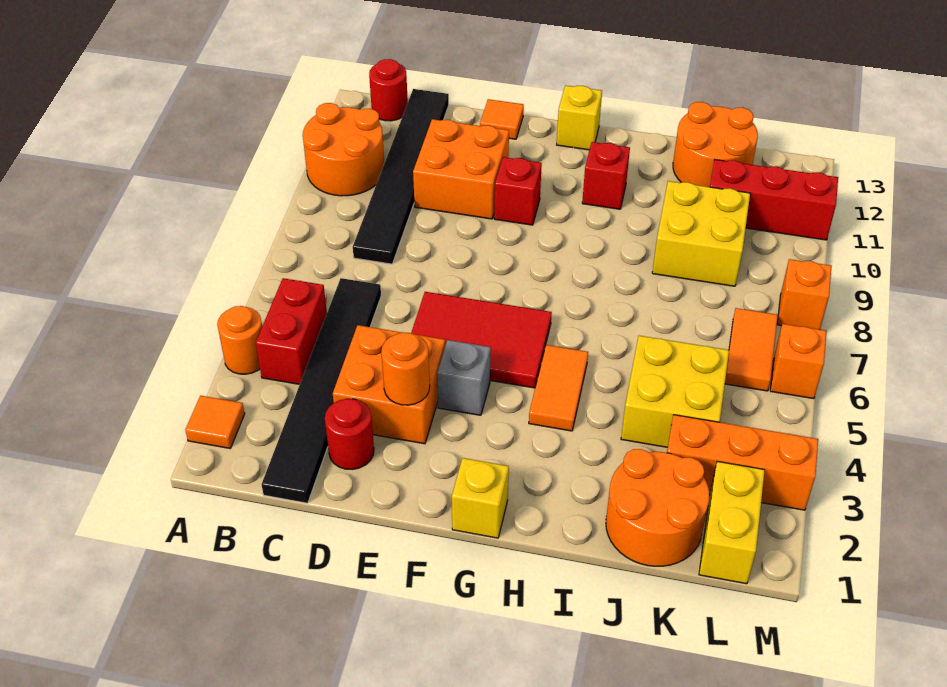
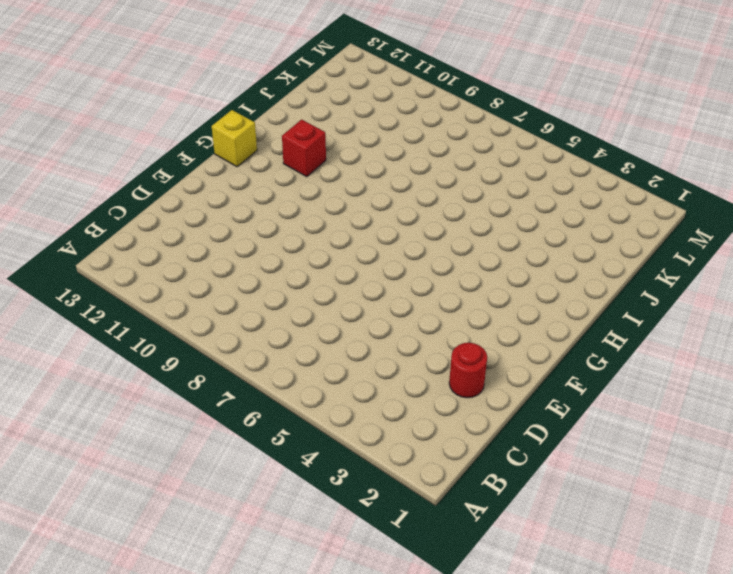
none -> orange 1x1 tile [185,396,245,448]
none -> orange 1x1 round brick [217,306,262,374]
none -> orange 2x2 round brick [303,103,384,196]

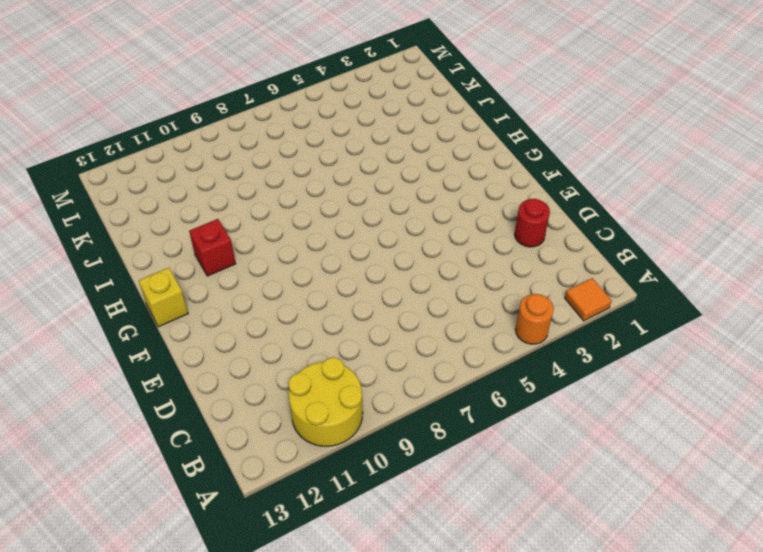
yellow 2x2 round brick [288,357,363,446] -> orange 2x2 round brick [303,103,384,196]
none -> red 1x2 brick [256,278,327,384]
none -> red 1x1 round brick [369,59,408,121]
none -> black 1x6 tile [262,278,381,503]

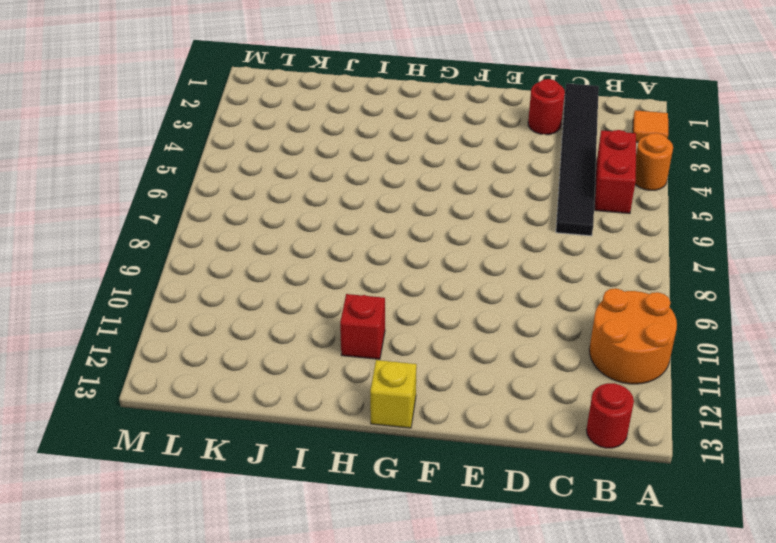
none -> black 1x6 tile [353,89,449,264]
none -> orange 2x2 brick [333,325,445,444]
none -> orange 2x2 brick [413,119,509,219]

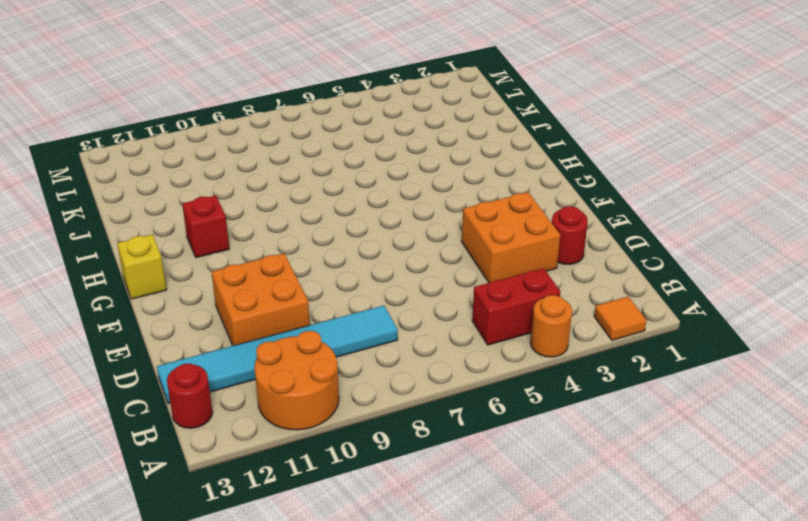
cyan 1x6 tile [157,306,398,404] -> black 1x6 tile [353,89,449,264]
none -> black 1x6 tile [262,278,381,503]
none -> red 2x3 tile [411,292,552,388]
none -> orange 1x1 tile [480,99,524,139]

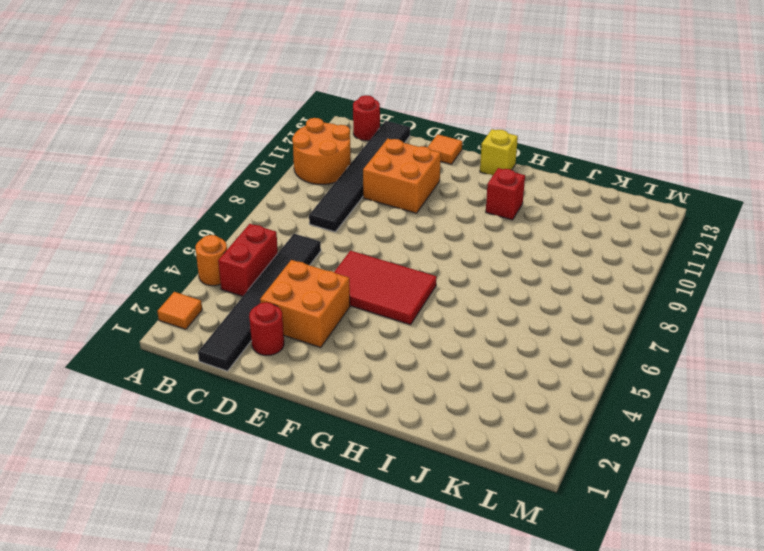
none -> grey 1x1 brick [437,340,491,415]
none -> red 1x1 brick [494,157,542,225]
none -> yellow 1x1 brick [452,458,509,538]

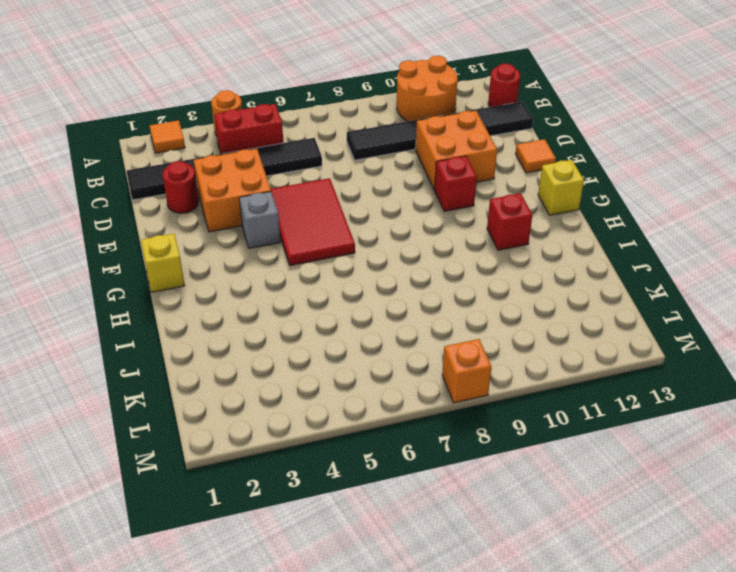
none -> orange 1x2 tile [529,345,588,431]
none -> orange 2x2 round brick [606,449,709,566]
none -> yellow 2x2 brick [621,336,729,447]

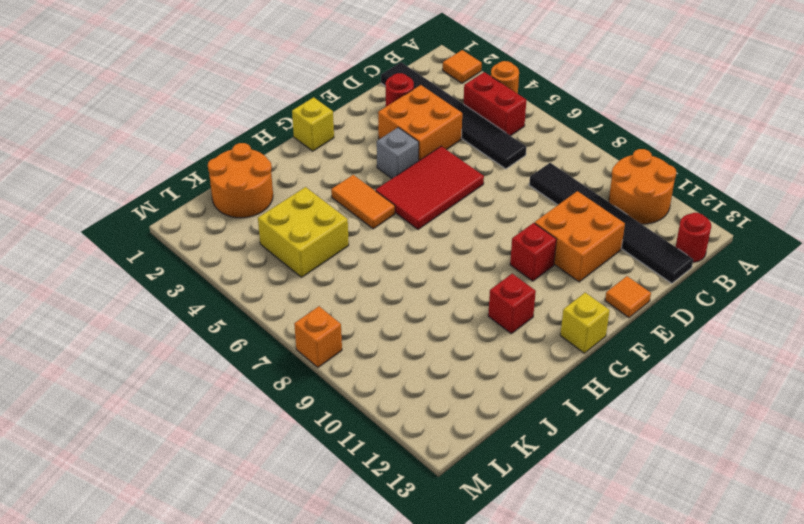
none -> yellow 2x2 brick [652,181,750,286]
none -> orange 2x2 round brick [673,102,758,187]
none -> orange 1x3 brick [667,415,818,510]

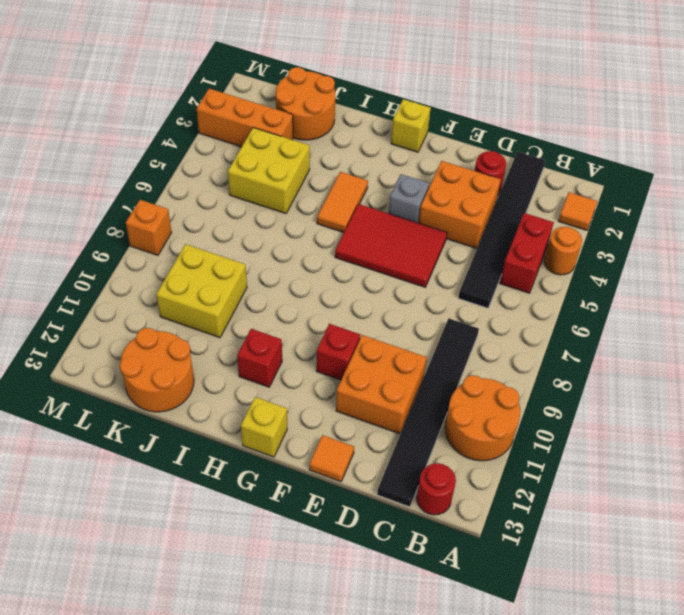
none -> red 1x3 brick [710,160,838,240]
none -> yellow 1x2 brick [699,461,765,584]
none -> orange 1x2 tile [725,308,778,391]

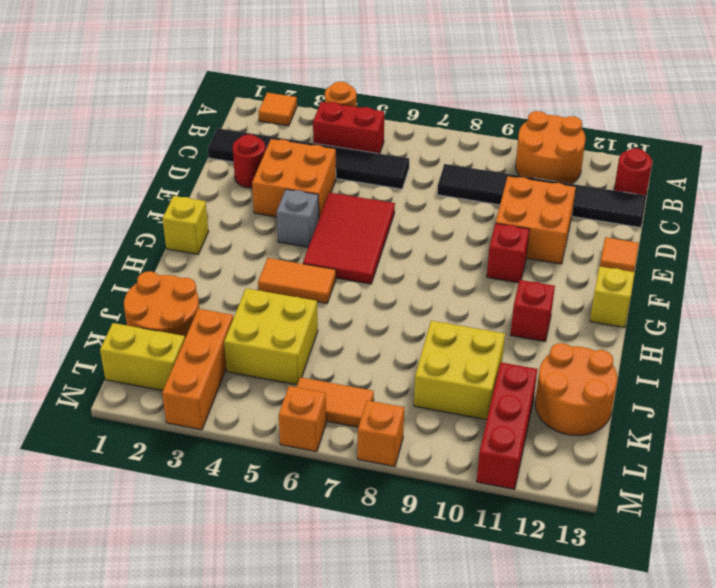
none -> orange 1x1 round brick [381,333,430,405]

